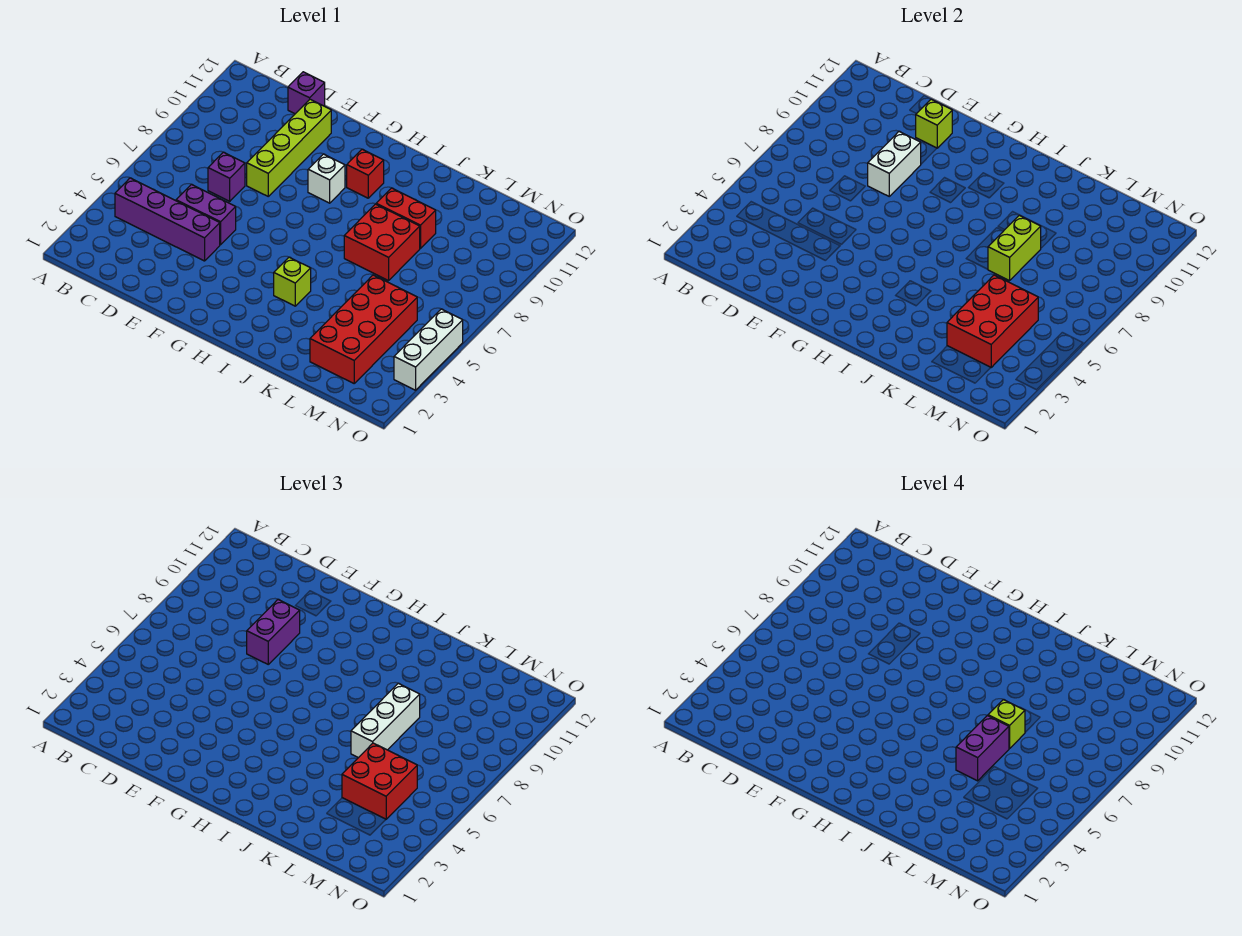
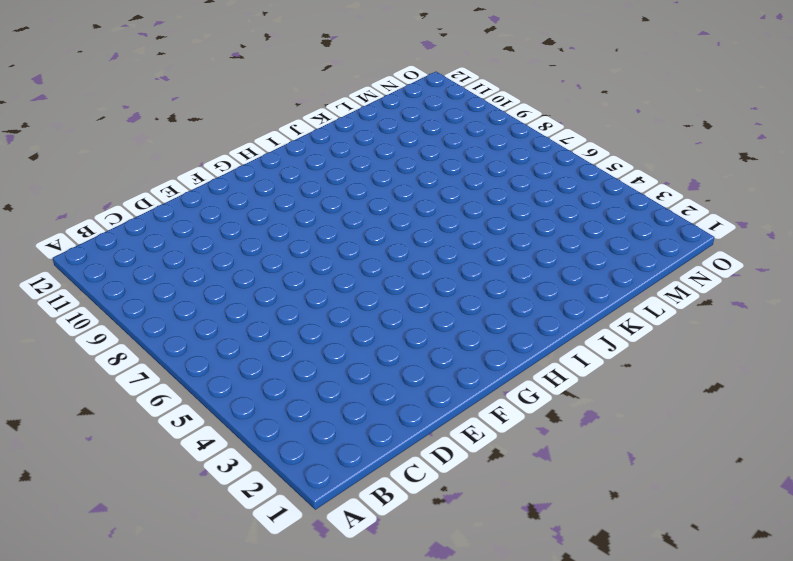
none -> purple 1x4 brick [115,178,220,261]
none -> purple 1x2 brick [176,184,236,245]
none -> purple 1x1 brick [208,152,245,201]

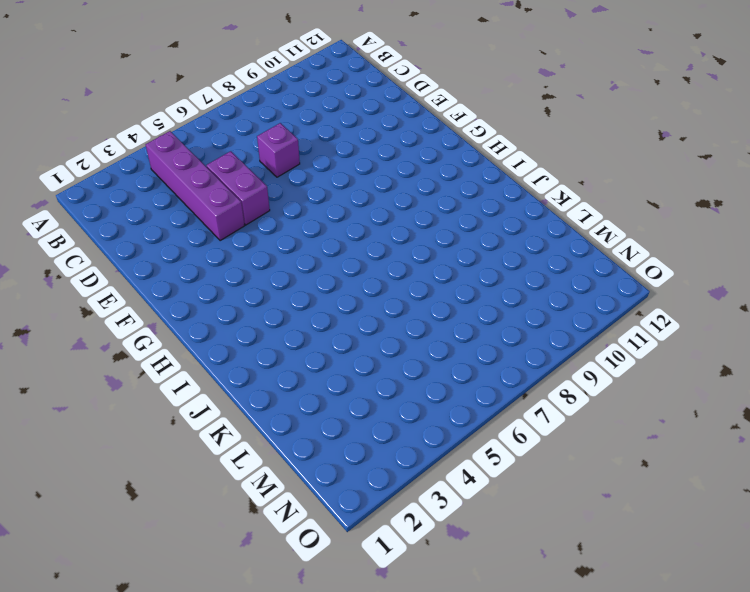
none -> purple 1x1 brick [288,72,325,114]
none -> lime 1x4 brick [247,99,331,196]
none -> white 1x1 brick [308,154,345,203]

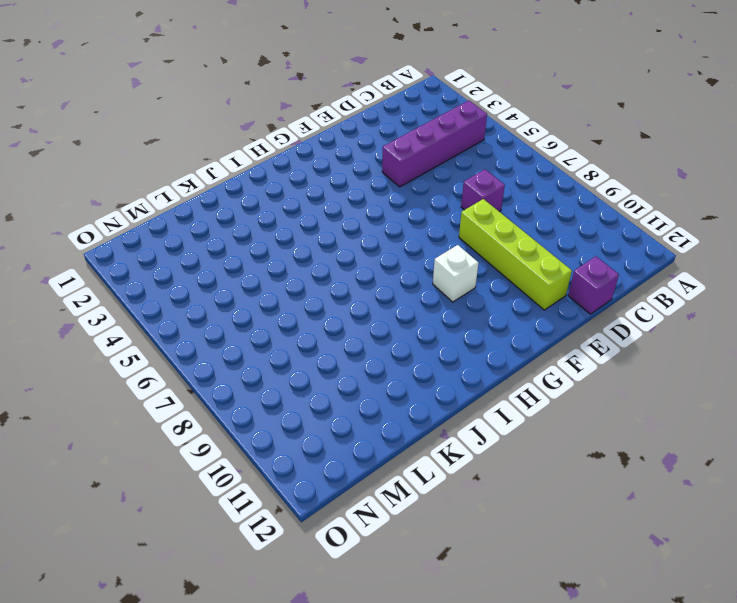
none -> purple 1x2 brick [176,184,236,245]
none -> red 1x1 brick [347,149,384,198]
none -> lime 1x1 brick [274,257,311,306]

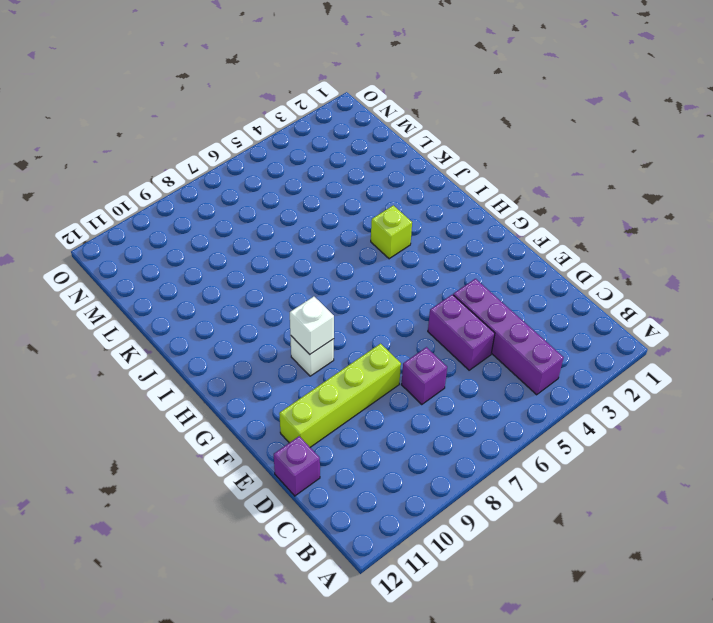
white 1x1 brick [290,297,334,354] -> none
none -> red 1x1 brick [347,149,384,198]
none -> red 2x2 brick [344,204,420,281]
none -> red 1x2 brick [376,188,436,248]

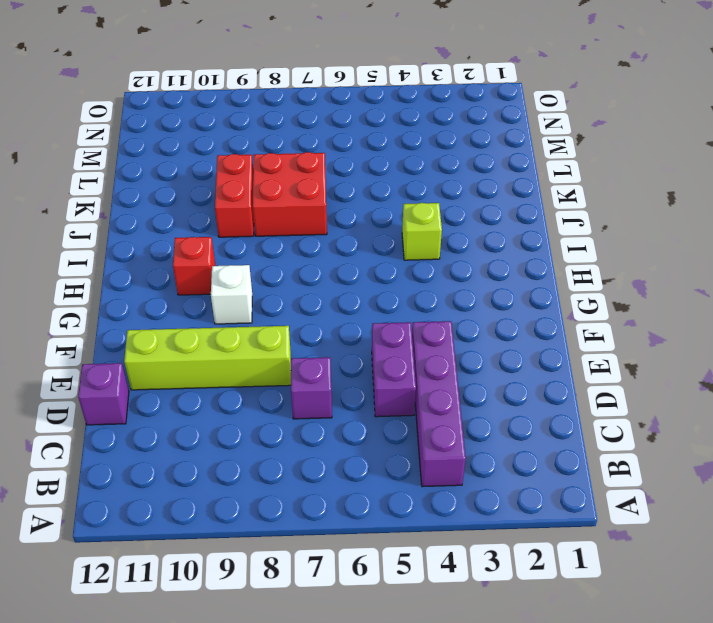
none -> red 2x4 brick [310,275,417,383]
none -> white 1x3 brick [394,309,463,390]
none -> white 1x2 brick [868,131,921,196]

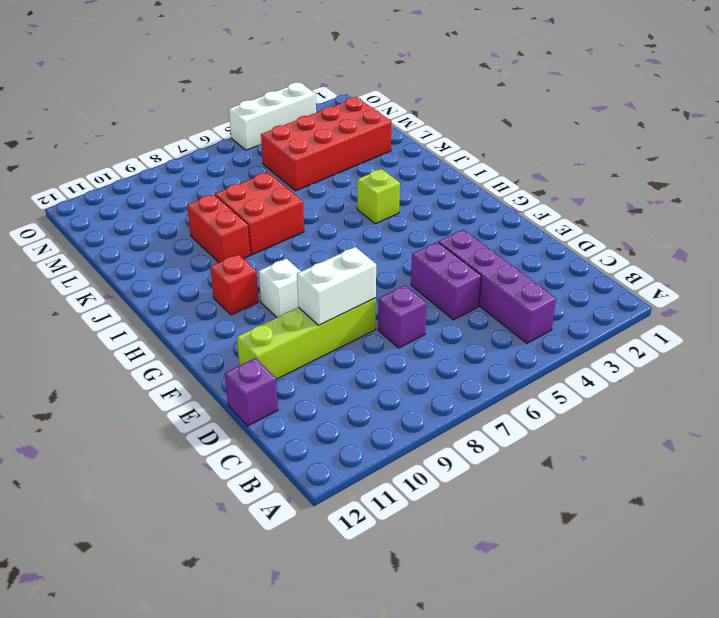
none -> lime 1x1 brick [916,99,952,148]
none -> lime 1x2 brick [988,215,1041,281]
none -> red 2x3 brick [947,275,1038,367]

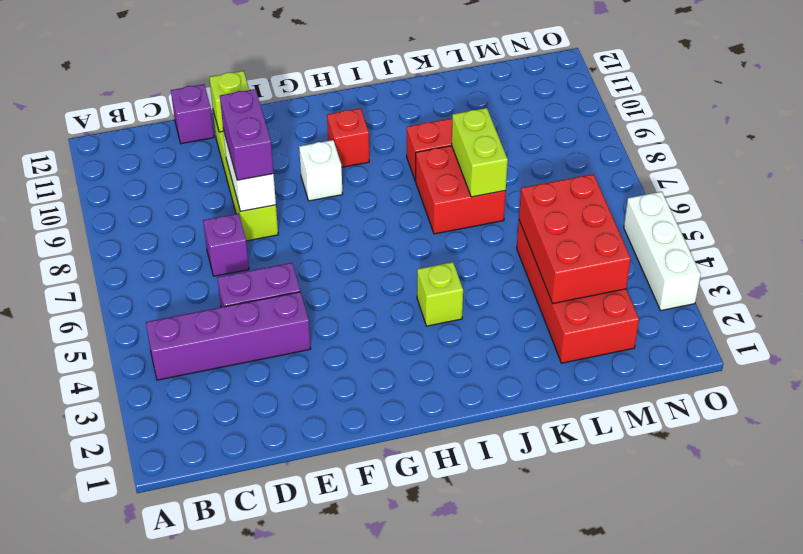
none -> white 1x3 brick [351,683,420,758]
none -> red 2x2 brick [342,743,417,819]
none -> purple 1x2 brick [956,716,1009,781]

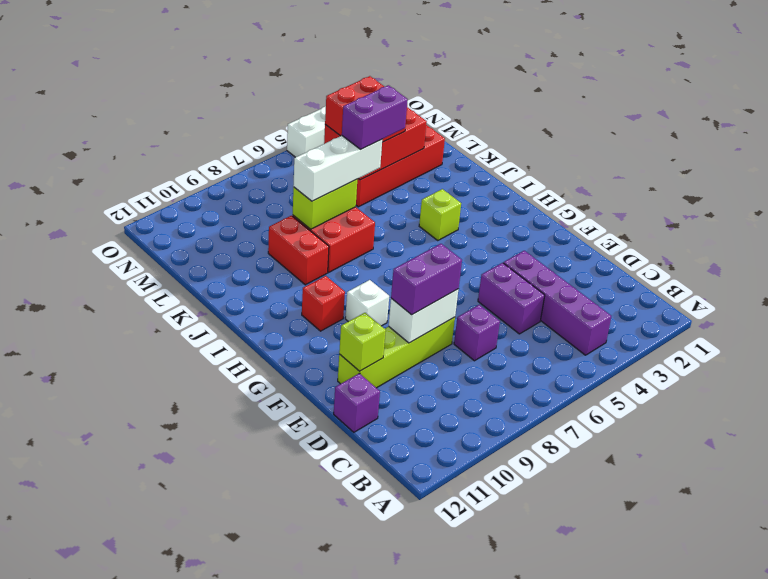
none -> lime 1x1 brick [988,700,1025,749]

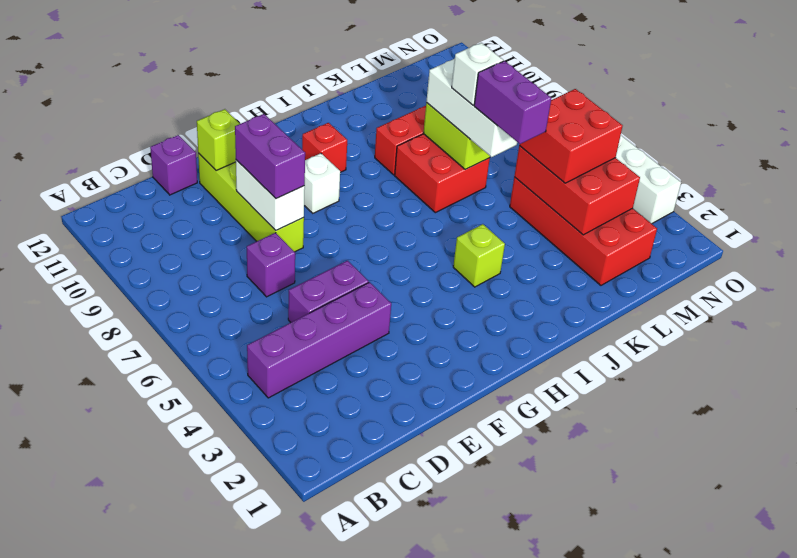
white 1x1 brick [452,43,503,105] -> lime 1x1 brick [988,700,1025,749]

